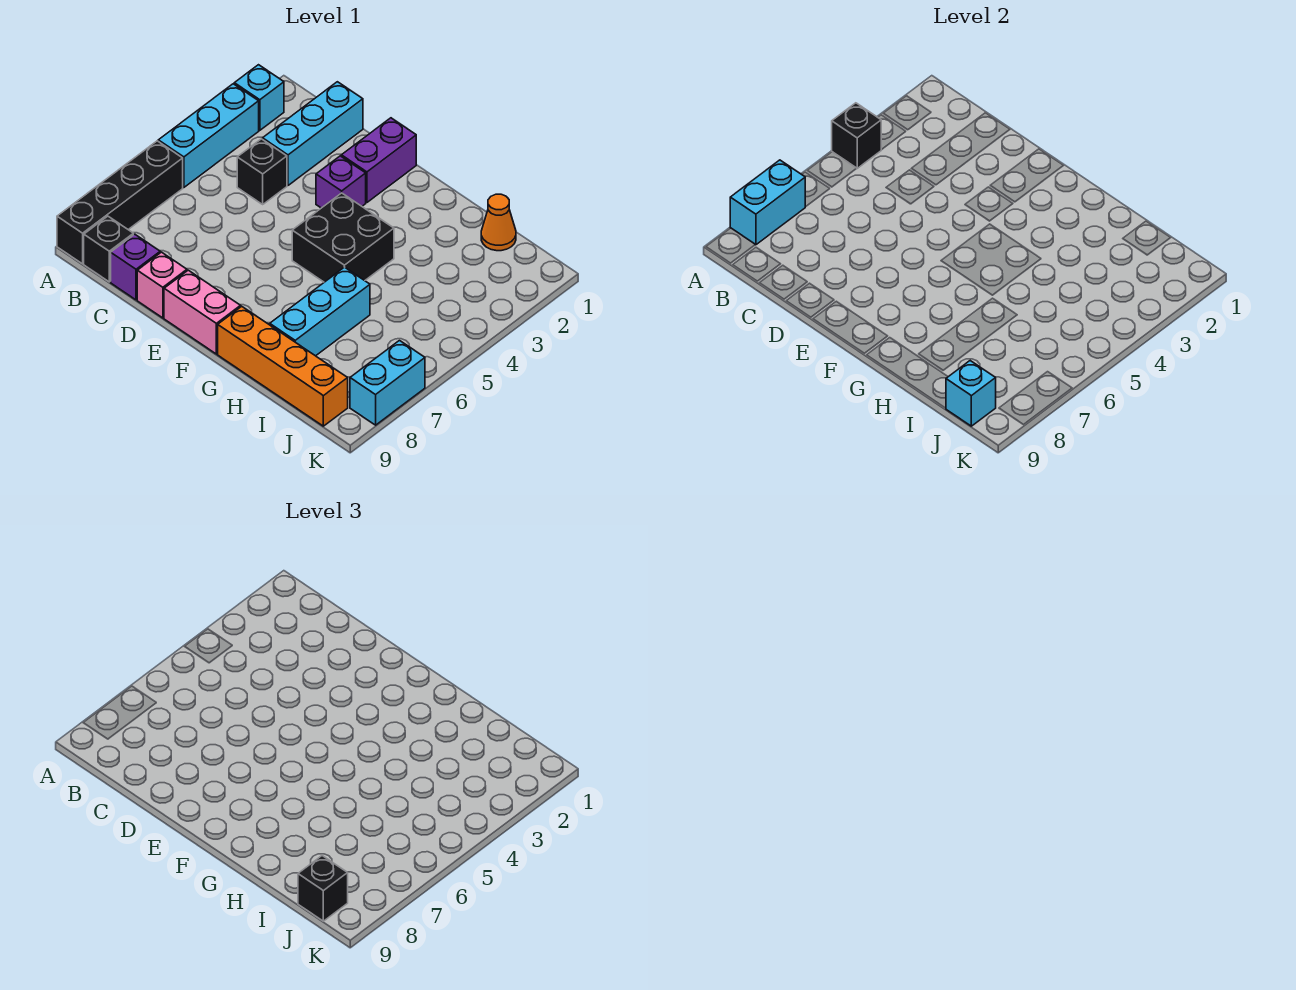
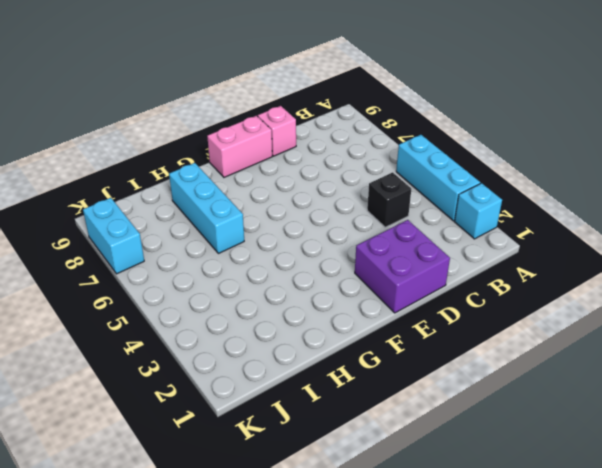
purple 2x2 brick [355,220,450,313] -> purple 1x2 brick [341,118,416,202]
none -> black 1x4 brick [57,141,183,264]
none -> black 1x1 brick [84,216,133,282]
none -> cyan 1x3 brick [263,82,363,185]

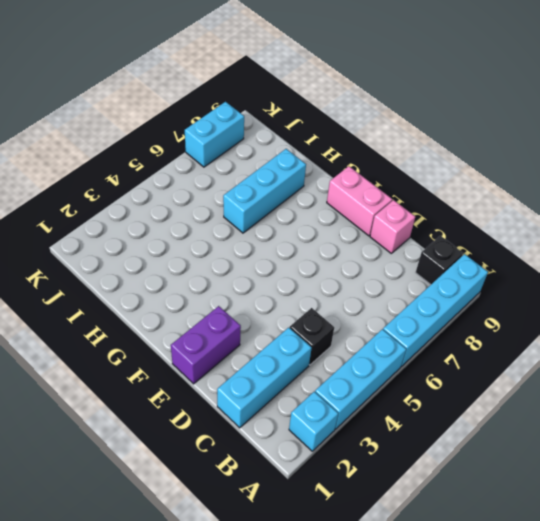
cyan 1x4 brick [383,254,488,367] -> black 1x4 brick [57,141,183,264]
none -> purple 1x1 brick [111,234,160,300]
none -> purple 1x1 brick [316,156,366,208]
none -> black 2x2 brick [292,193,394,282]

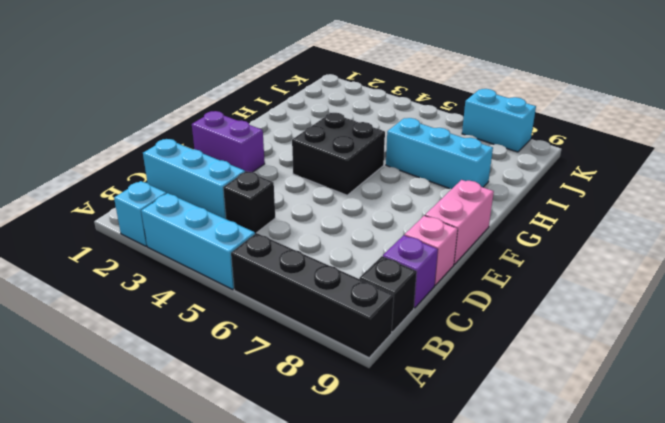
none -> purple 1x1 brick [316,156,366,208]
none -> orange 1x4 brick [218,306,348,426]
none -> orange 1x1 cone [481,194,516,251]

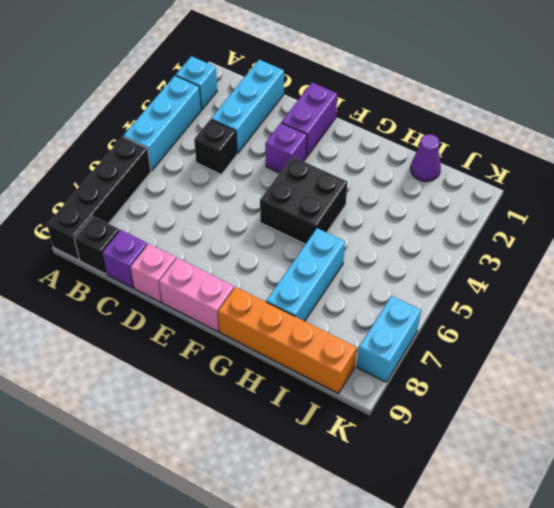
purple 1x1 cone [411,134,441,181] -> orange 1x1 cone [481,194,516,251]
none -> black 1x1 brick [832,103,881,168]
none -> cyan 1x2 brick [730,160,805,245]
none -> cyan 1x1 brick [946,361,996,426]

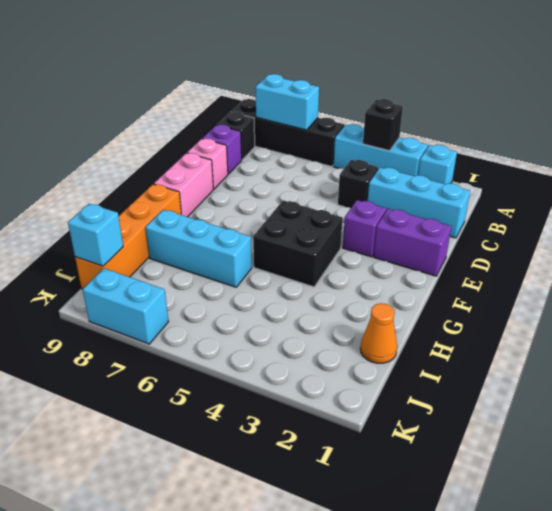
none -> black 1x1 brick [298,856,348,921]

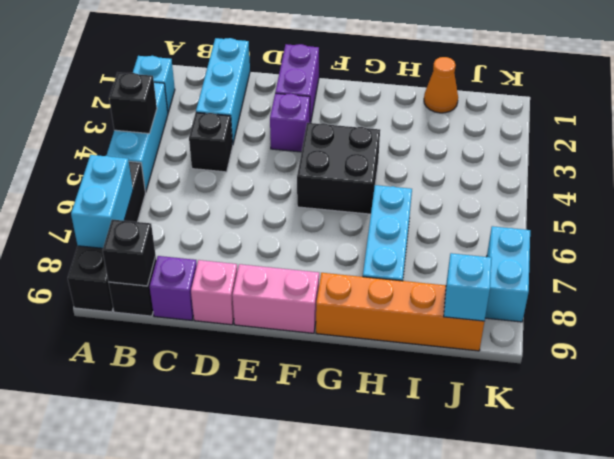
black 1x1 brick [103,219,156,286] -> black 1x1 brick moved to [298,856,348,921]

